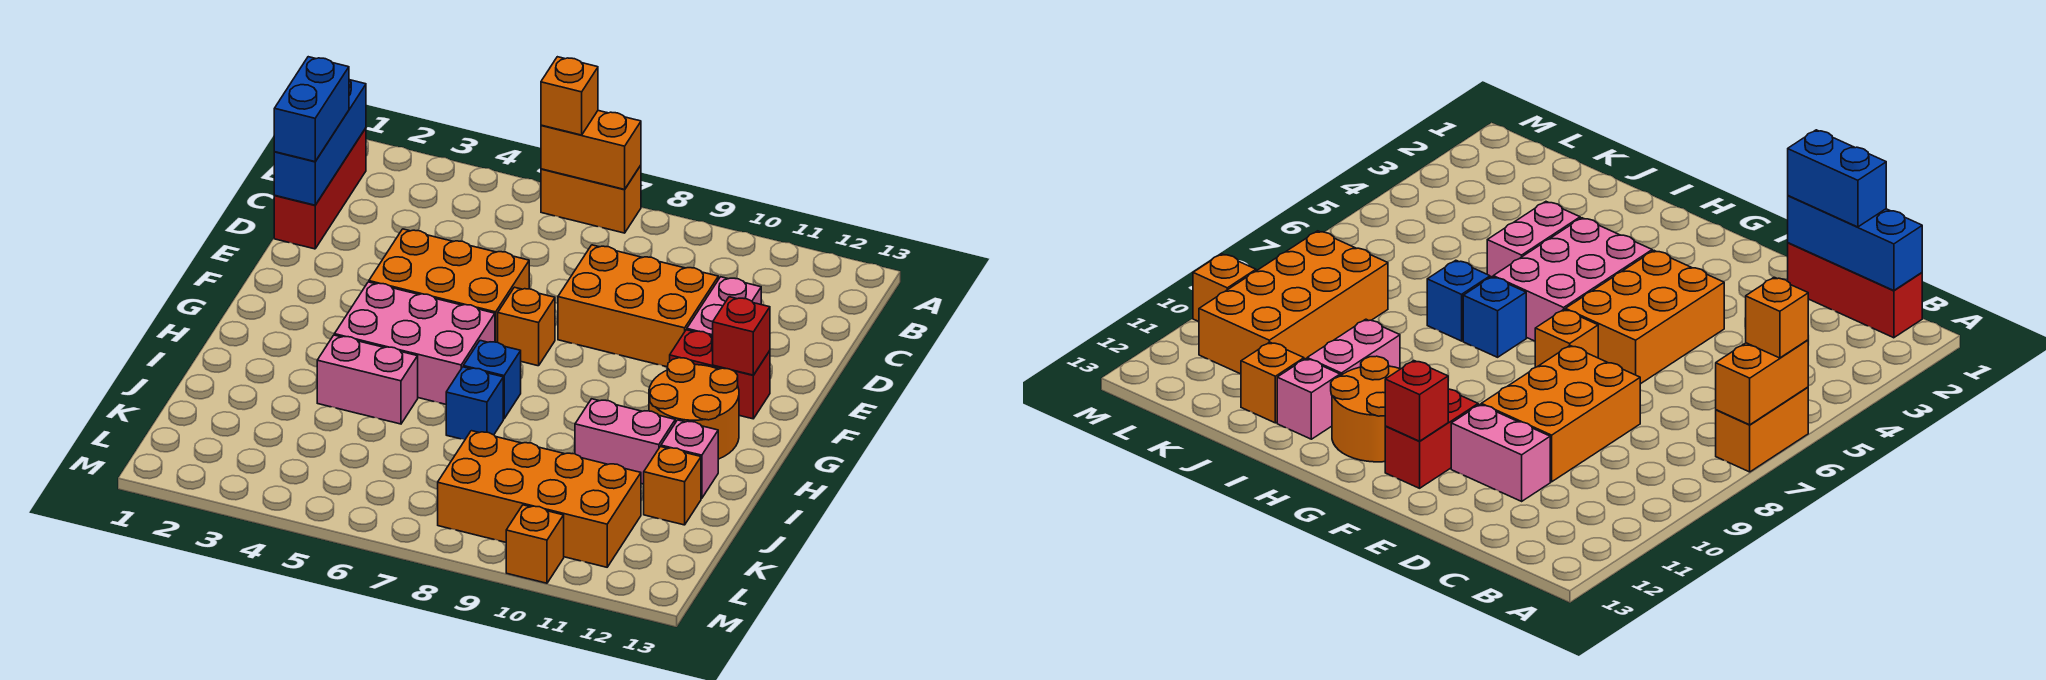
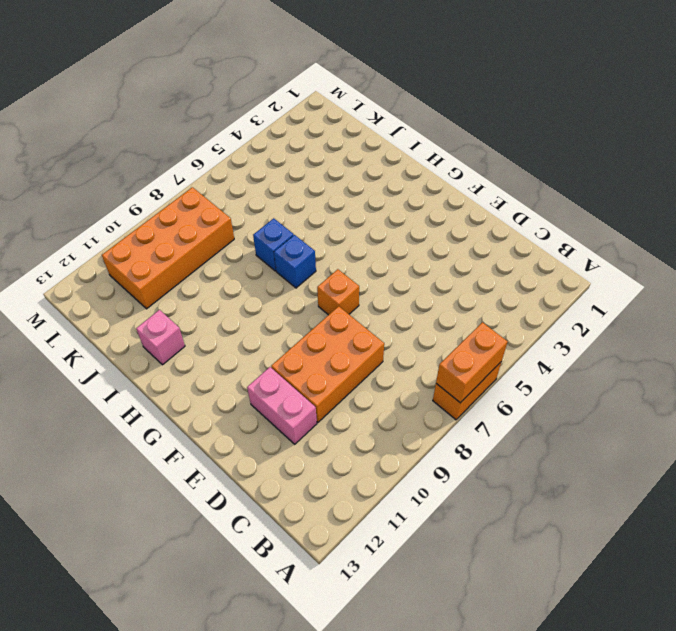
none -> red 1x3 brick [274,128,366,249]
none -> orange 2x3 brick [369,229,529,342]
none -> red 1x2 brick [670,330,770,419]

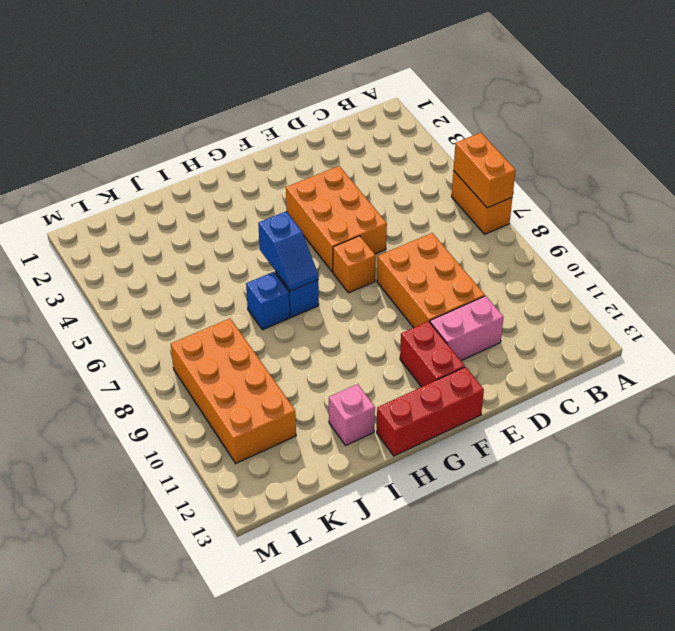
red 1x3 brick [377,367,484,456] -> red 1x3 brick moved to [274,128,366,249]
blue 1x2 slope [258,212,318,291] -> none
none -> pink 2x3 brick [334,282,495,404]
none -> orange 2x2 round brick [649,358,739,459]
none -> pink 1x2 brick [317,335,418,424]

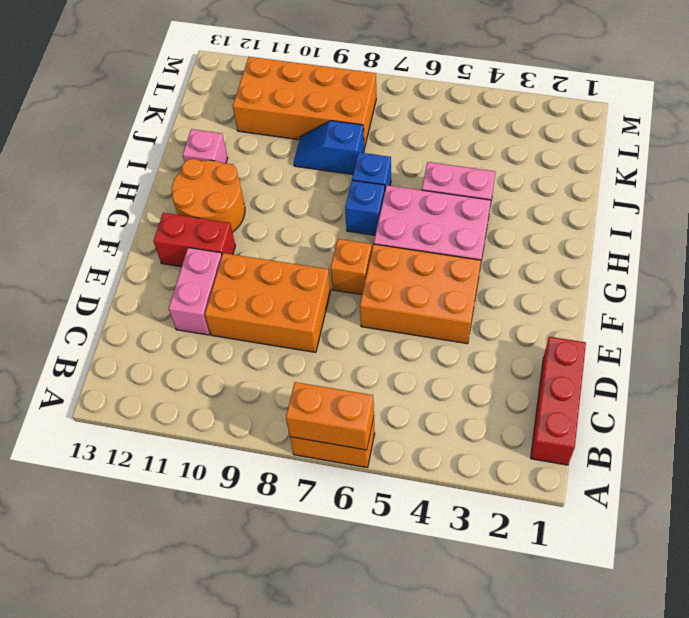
blue 1x2 slope [294,121,364,175] -> none
none -> pink 1x2 brick [575,399,675,484]
none -> orange 1x1 brick [644,447,701,525]
none -> orange 1x1 brick [506,505,564,583]

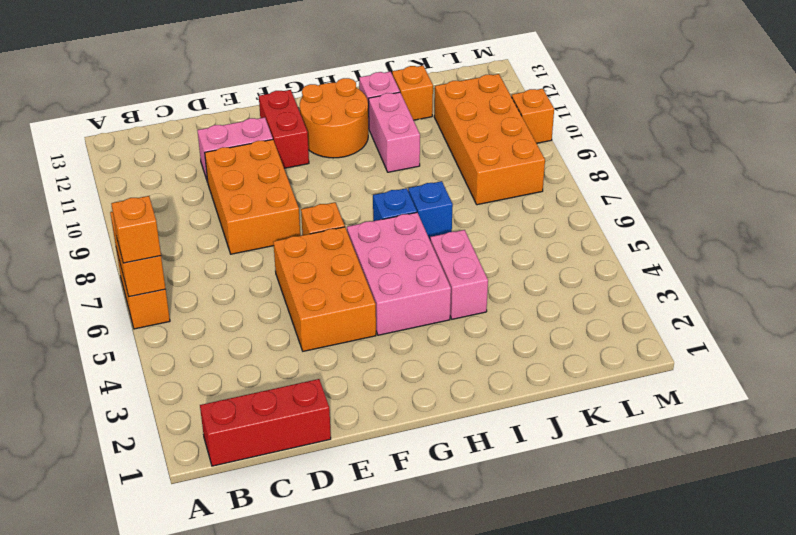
none -> blue 1x3 brick [274,80,366,205]
none -> red 1x1 brick [713,297,770,375]
none -> blue 1x2 brick [274,57,349,162]

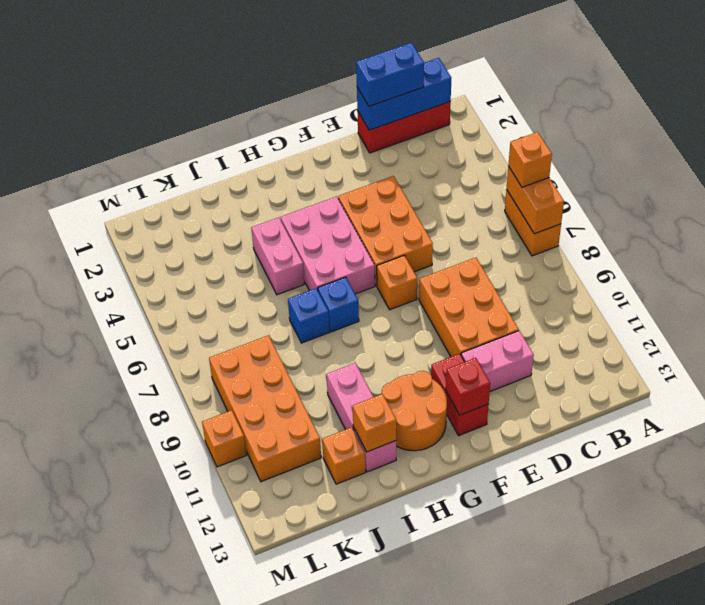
orange 1x1 brick [353,394,396,452] -> none

